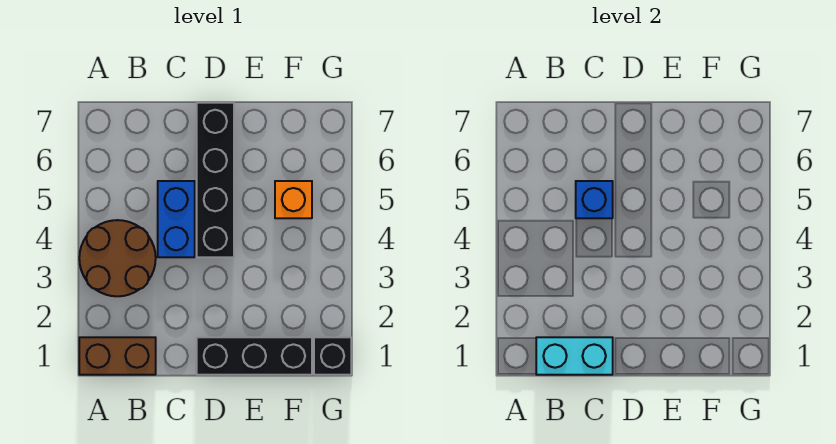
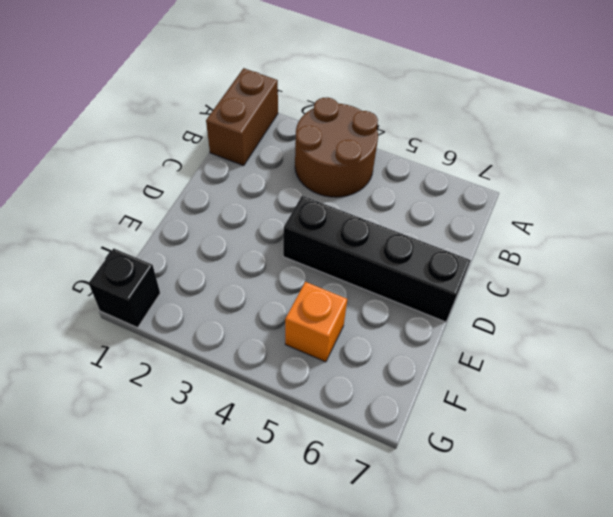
none -> blue 1x2 brick [158,181,195,257]
none -> black 1x3 brick [197,337,312,375]

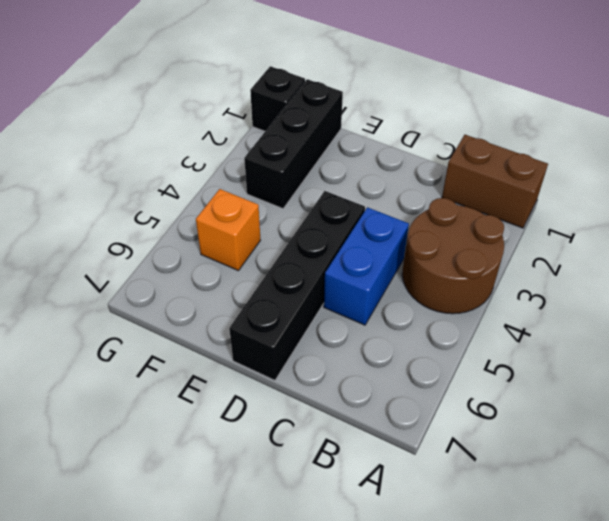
black 1x3 brick [244,79,343,209] -> black 1x3 brick turned to [197,337,312,375]
none -> cyan 1x2 brick [536,337,613,375]
none -> blue 1x1 brick [576,181,613,218]

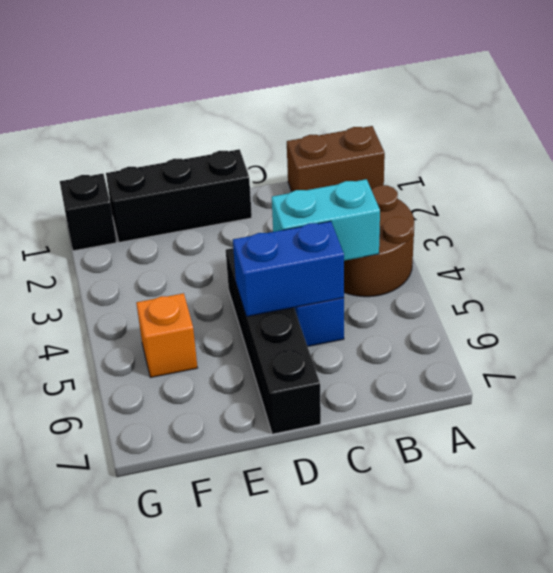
cyan 1x2 brick [272,179,380,261] -> cyan 1x2 brick moved to [536,337,613,375]
blue 1x2 brick [233,221,344,317] -> blue 1x1 brick [576,181,613,218]

